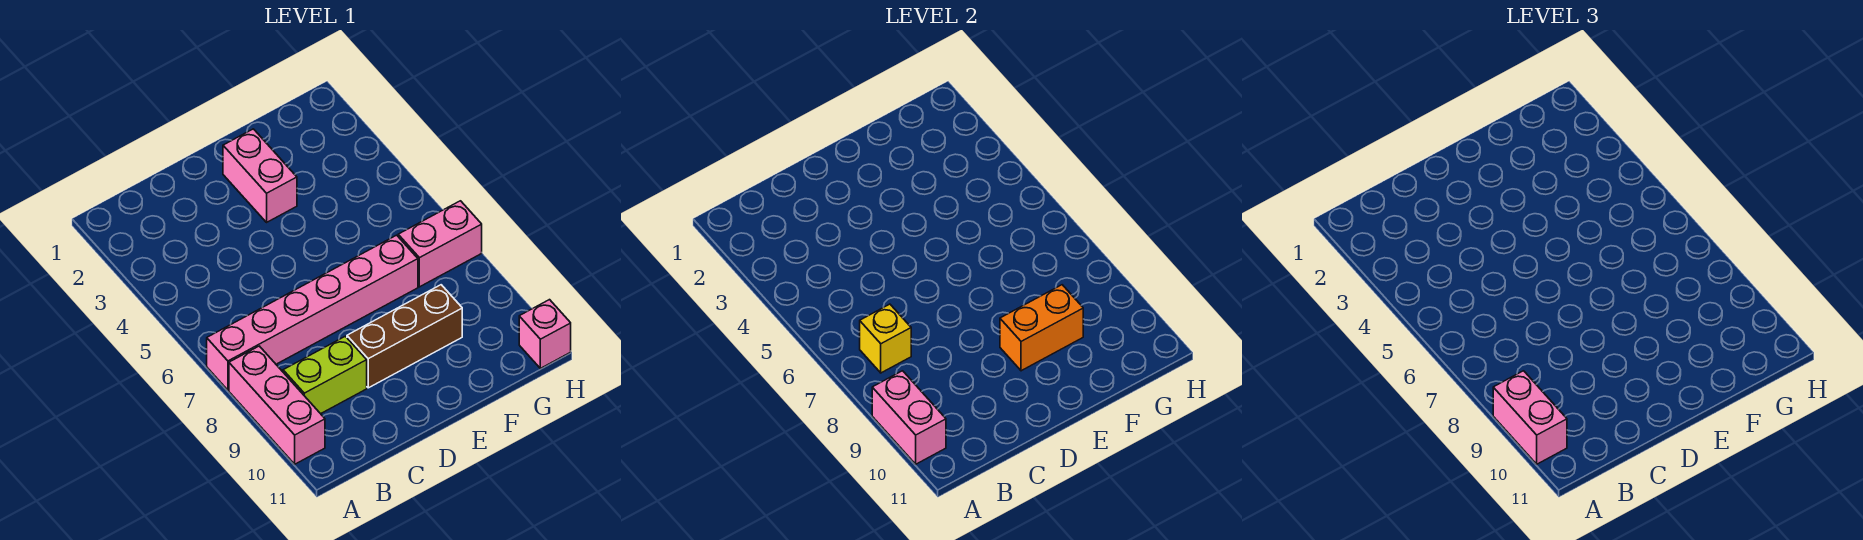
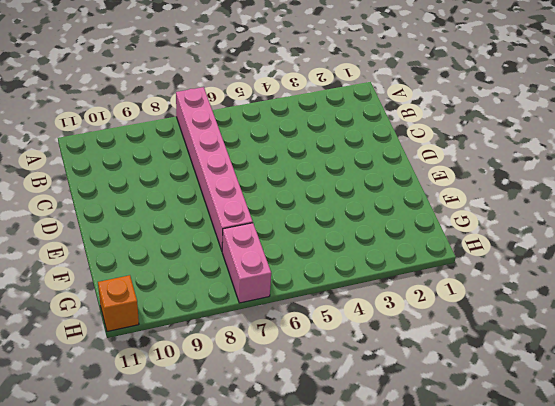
orange 1x1 brick [98,275,139,331] -> pink 1x1 brick [519,300,571,368]
none -> pink 1x3 brick [229,346,325,464]
none -> lime 1x2 brick [283,336,367,414]

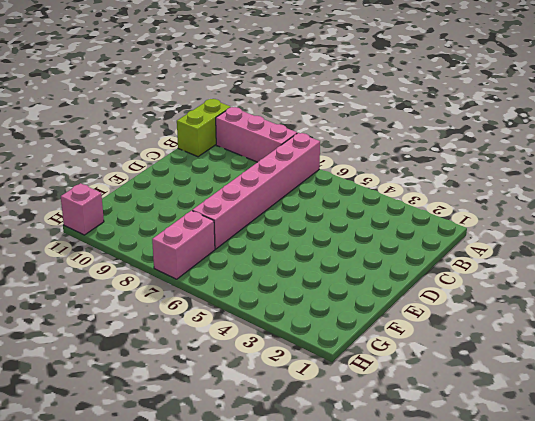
lime 1x2 brick [177,99,231,157] -> lime 1x2 brick moved to [283,336,367,414]
none -> brown 1x3 brick [347,285,462,388]
none -> pink 1x2 brick [223,129,297,222]

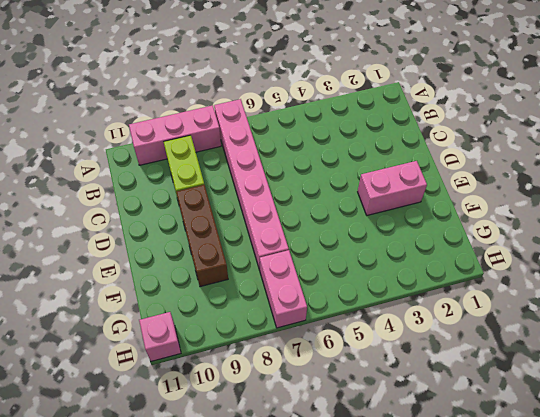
none -> pink 1x2 brick [872,371,946,464]
none -> yellow 1x1 brick [860,304,911,373]

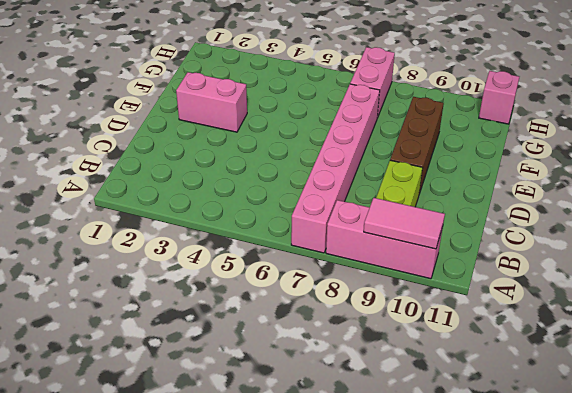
pink 1x2 tile [364,198,445,249] -> pink 1x2 brick [872,371,946,464]
none -> yellow 1x1 brick [860,304,911,373]
none -> orange 1x2 brick [1000,285,1083,371]

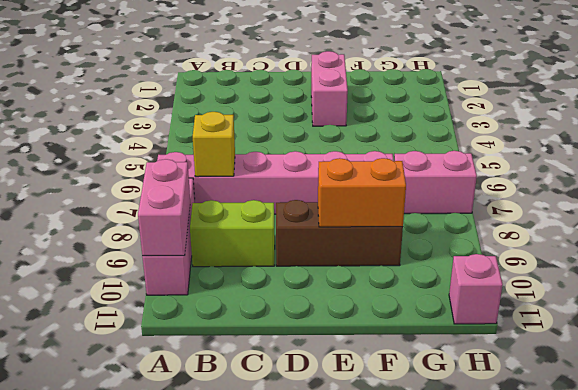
none -> pink 1x2 brick [1493,371,1567,464]

